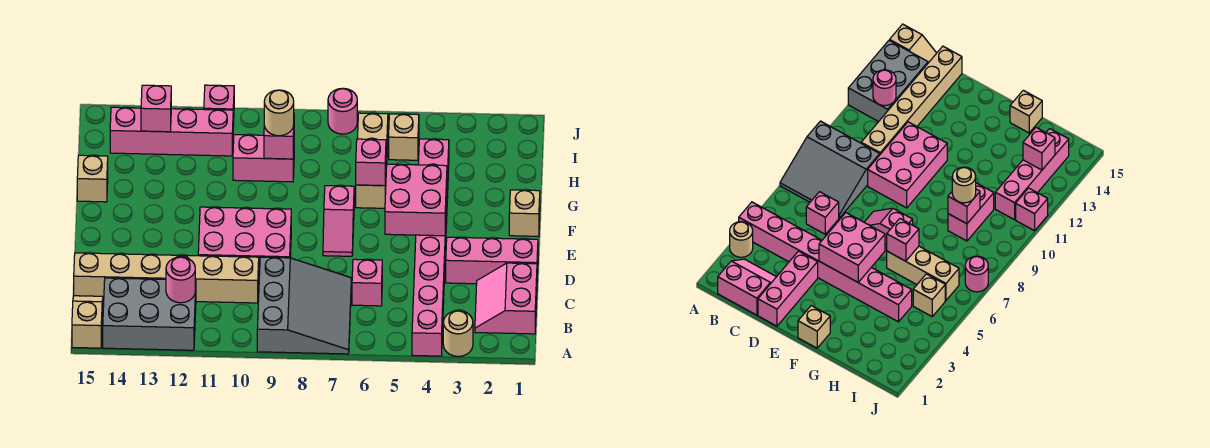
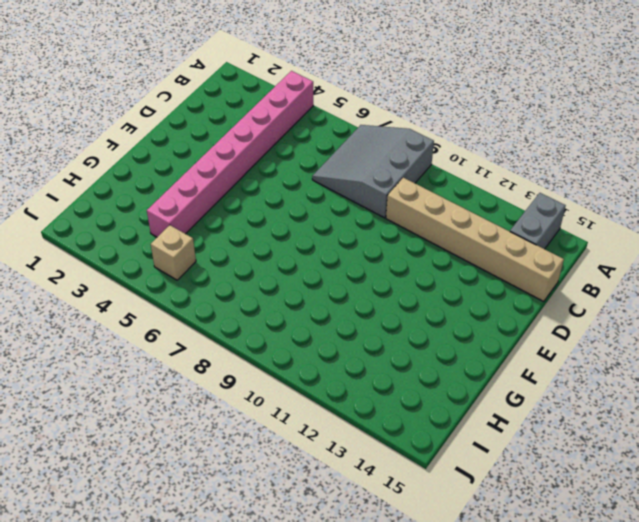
grey 1x2 brick [510,193,566,249] -> grey 2x3 brick [103,278,196,350]
none -> tan 1x1 round brick [443,311,473,356]
none -> tan 1x2 slope [72,296,103,348]
none -> pink 2x2 slope [475,263,537,334]

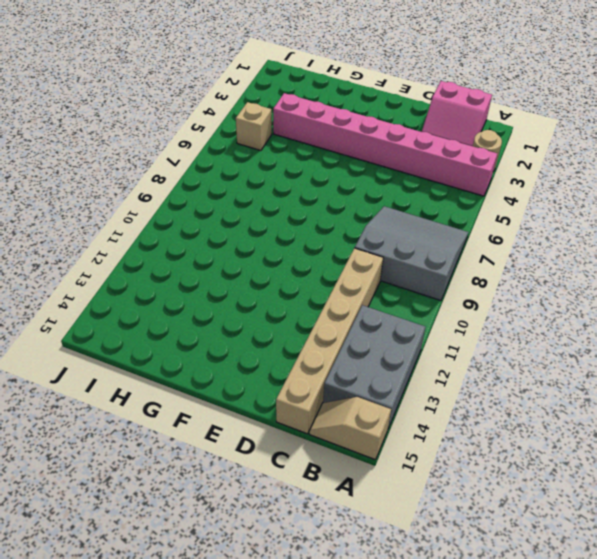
none -> pink 1x1 brick [352,259,382,306]
none -> pink 1x3 brick [446,237,538,284]
none -> pink 2x3 brick [198,207,291,275]

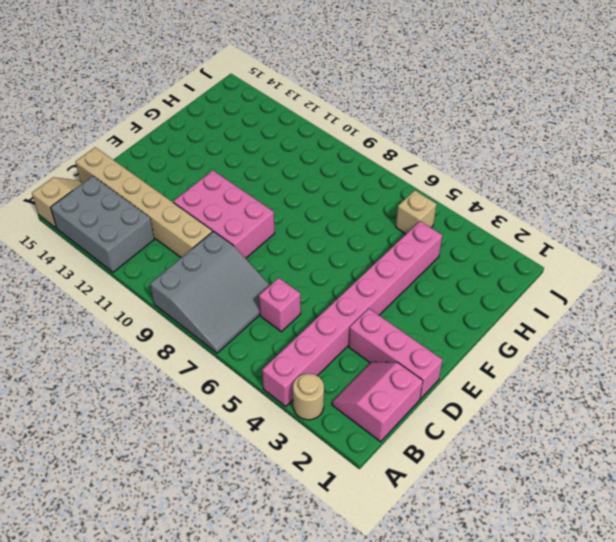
none -> pink 1x2 slope [323,186,354,256]
none -> tan 1x1 brick [509,190,540,236]
none -> tan 1x3 brick [356,113,388,208]

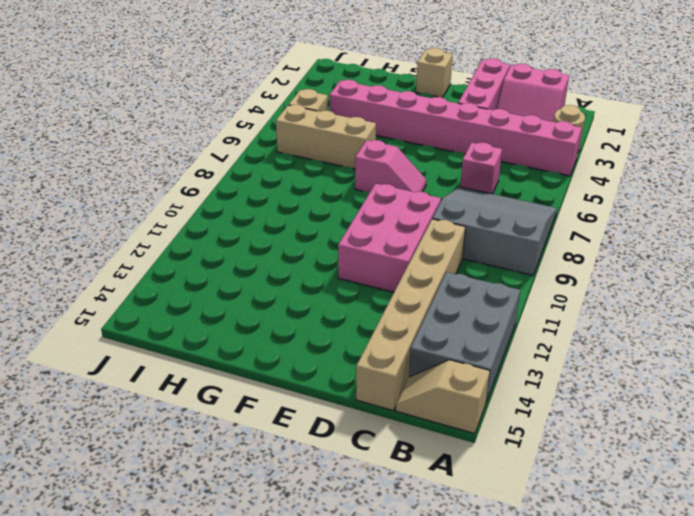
none -> tan 1x1 brick [77,155,108,202]
none -> pink 1x2 brick [233,135,294,182]
none -> pink 1x4 brick [110,107,233,156]

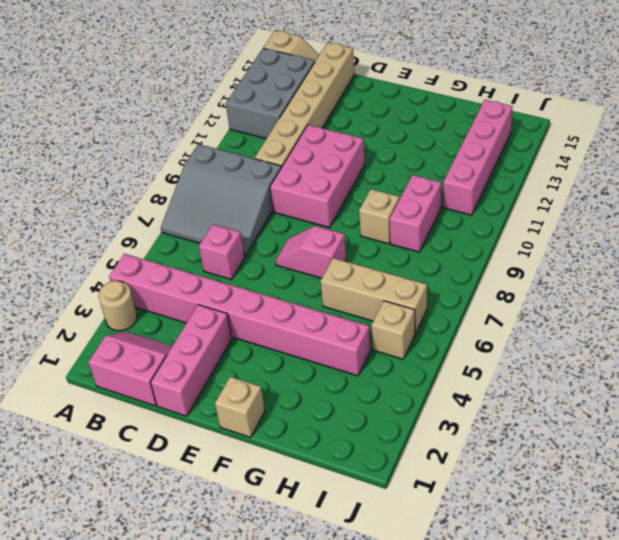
tan 1x1 brick [359,189,400,244] -> tan 1x1 brick moved to [77,155,108,202]
none -> pink 1x1 round brick [328,88,357,134]
none -> pink 1x1 brick [204,85,234,127]
none -> pink 1x1 round brick [166,257,195,303]

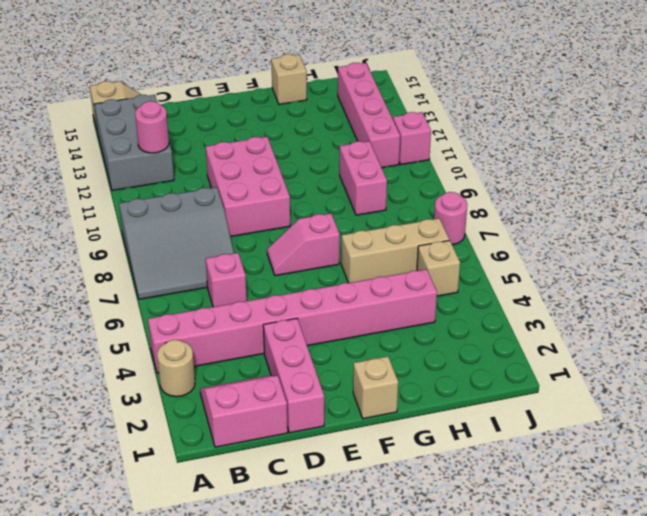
none -> tan 1x6 brick [74,253,259,303]
none -> pink 2x2 brick [385,164,447,236]
none -> pink 1x1 brick [356,139,386,186]

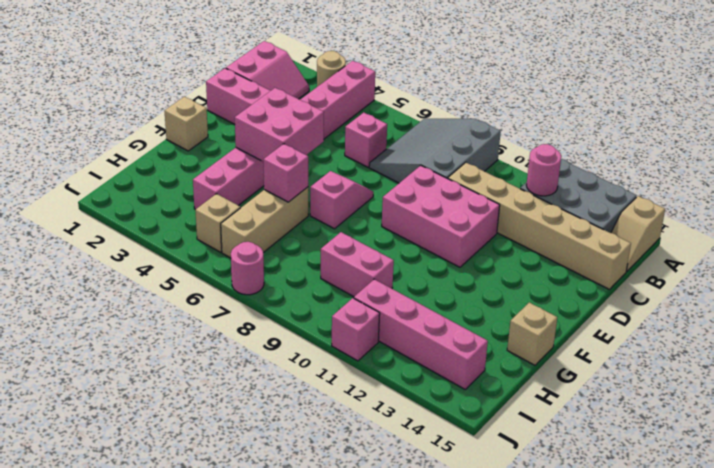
none -> pink 1x1 brick [264,125,294,159]
none -> pink 1x1 brick [141,85,171,132]
none -> tan 1x1 round brick [264,90,294,136]

